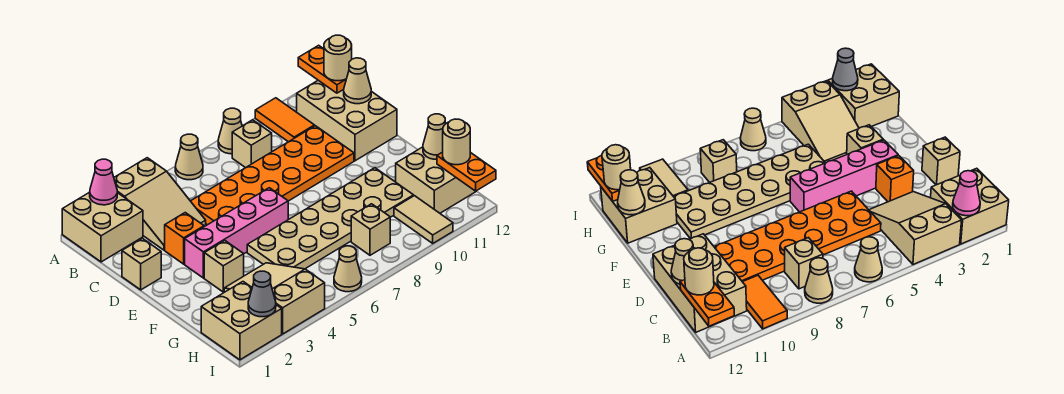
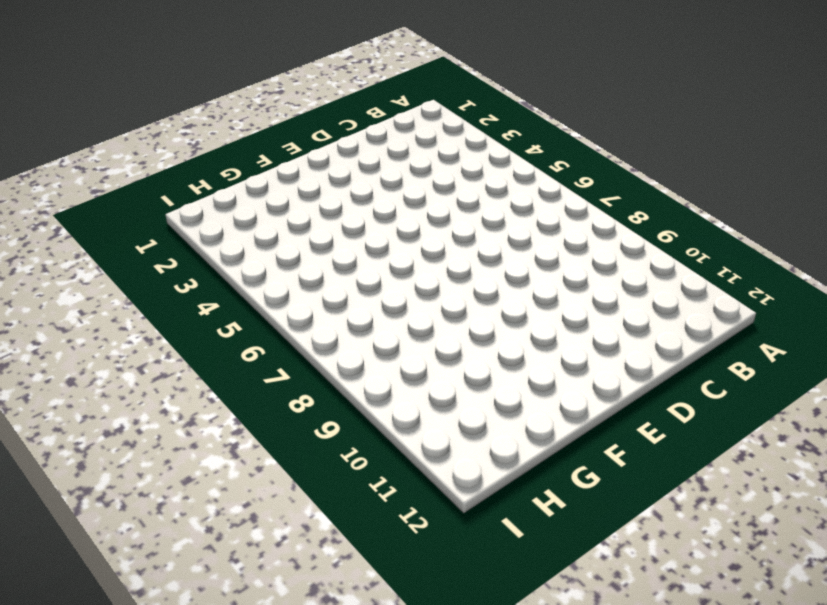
none -> tan 2x2 brick [62,192,143,262]
none -> tan 2x3 slope [114,158,206,250]
none -> tan 1x1 cone [175,134,203,180]

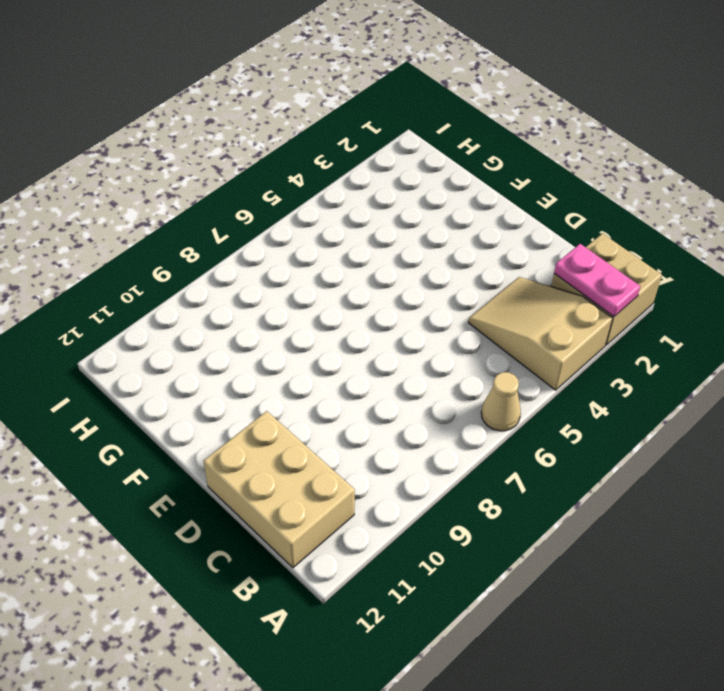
pink 1x2 plate [554,244,641,316] -> pink 1x1 cone [90,159,117,205]
none -> tan 1x1 cone [218,108,242,154]
none -> orange 1x2 tile [255,98,314,142]
none -> tan 1x1 brick [232,120,272,168]

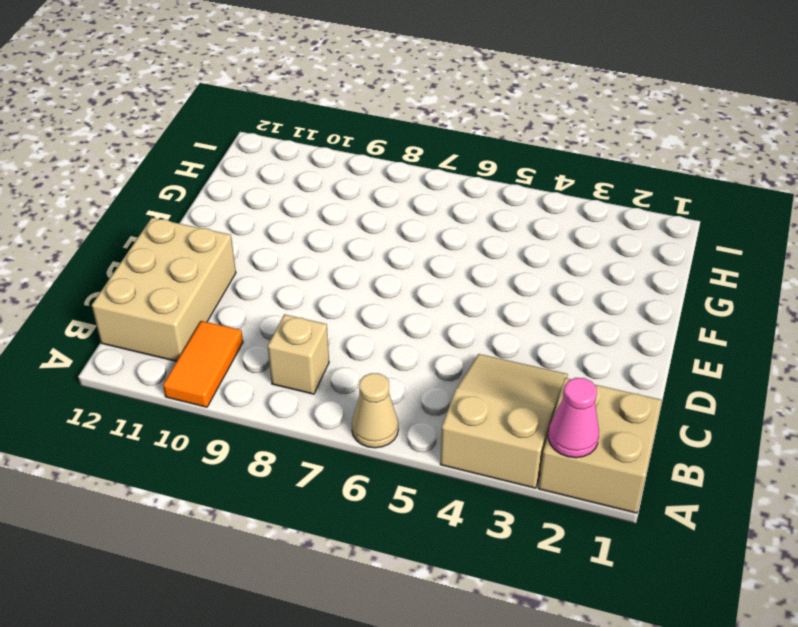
none -> tan 1x1 cone [218,108,242,154]
none -> orange 2x6 plate [191,126,354,225]
none -> tan 1x1 brick [122,238,161,290]

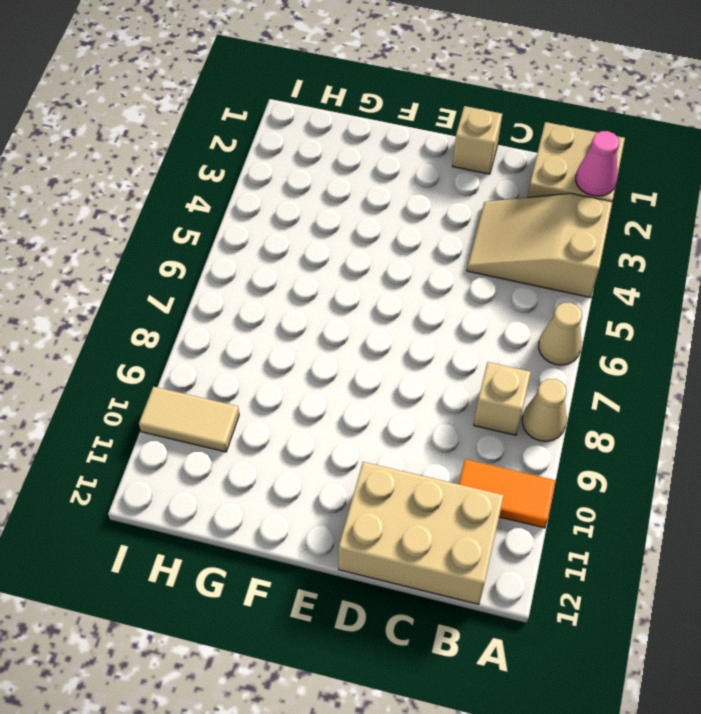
none -> orange 2x6 plate [191,126,354,225]
none -> orange 1x1 brick [165,213,204,264]
none -> pink 1x4 brick [185,188,288,278]

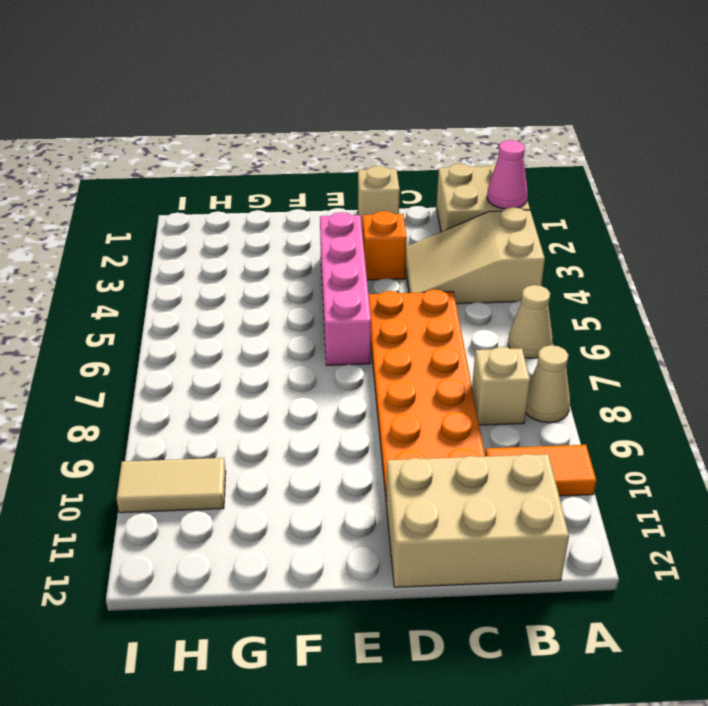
none -> tan 1x1 brick [204,241,244,292]
none -> tan 2x6 plate [247,168,414,269]
none -> tan 2x3 slope [224,263,325,334]

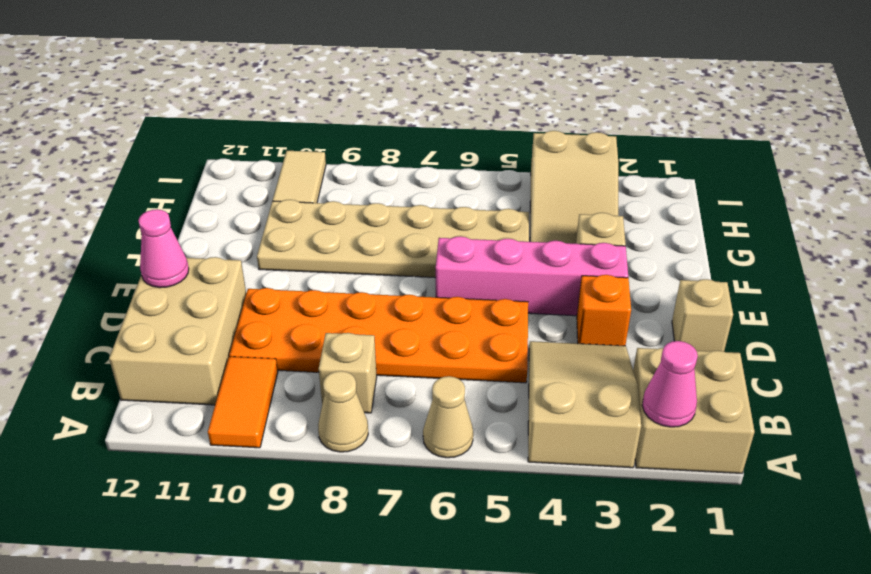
pink 1x1 cone [138,209,189,288] -> none
none -> tan 2x2 brick [396,147,476,213]
none -> tan 2x2 brick [201,282,282,360]
none -> tan 1x1 brick [351,204,390,255]

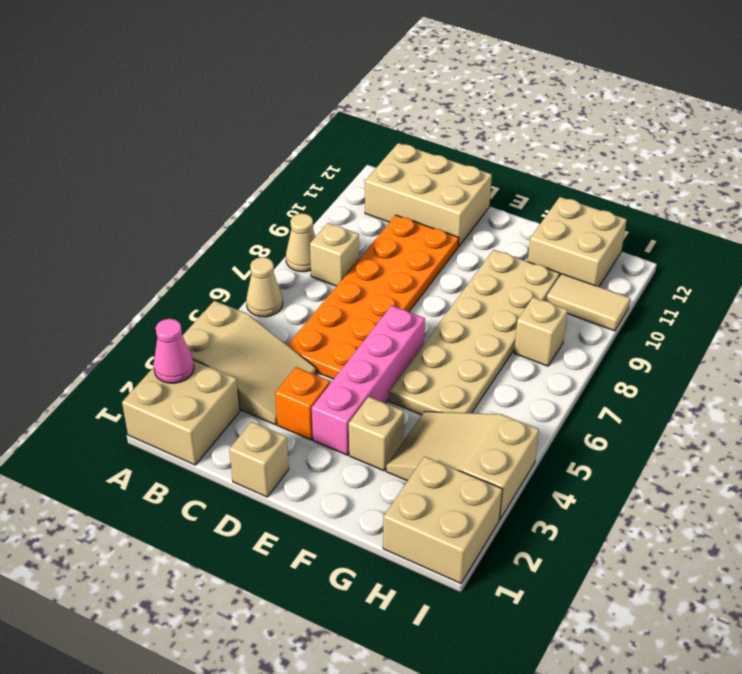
none -> orange 1x2 tile [255,98,314,142]
none -> tan 1x1 cone [334,246,362,292]
none -> orange 1x2 plate [298,45,346,93]

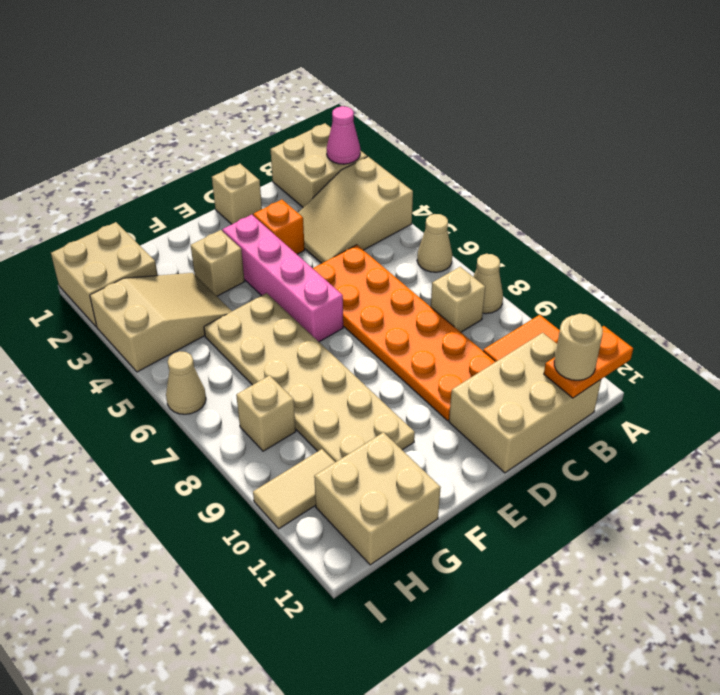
none -> tan 1x1 cone [344,58,371,104]
none -> tan 1x1 cone [423,114,445,160]
none -> orange 1x2 plate [437,152,496,191]

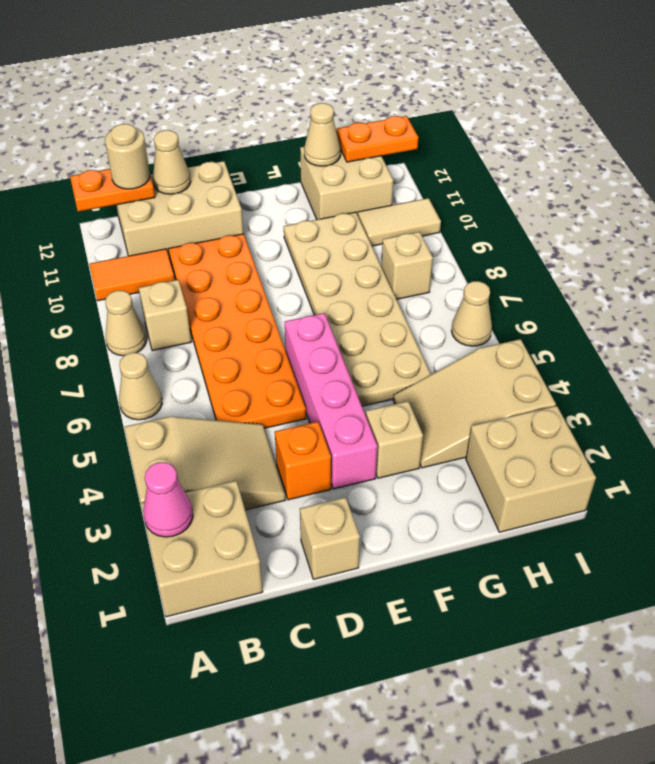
none -> grey 1x1 cone [248,271,276,317]
none -> tan 1x1 round brick [443,119,470,165]

